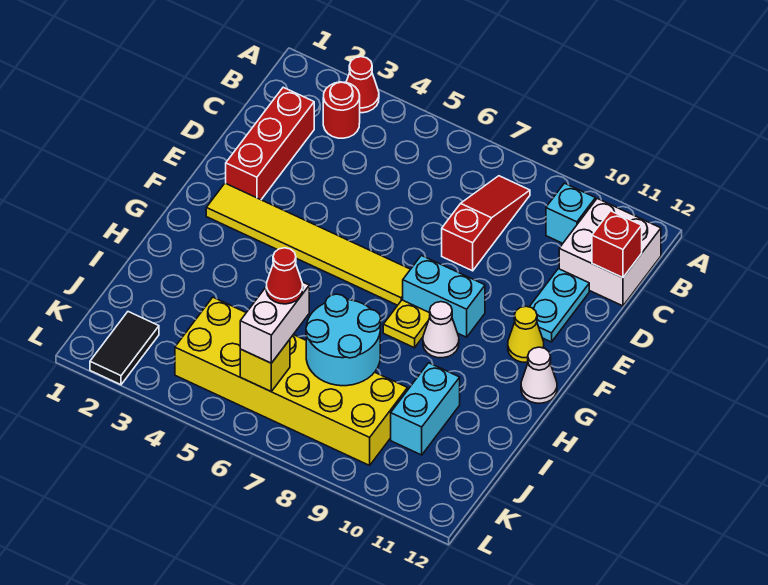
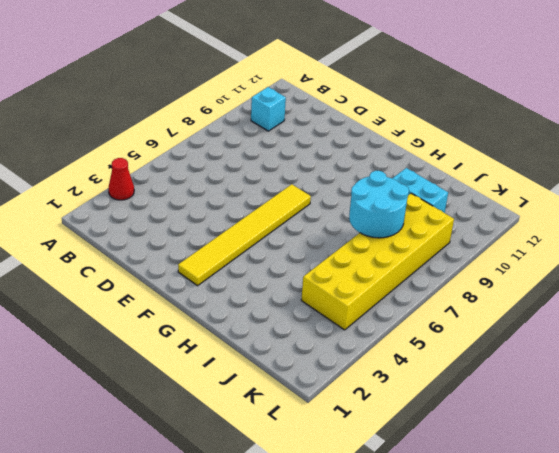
none -> red 1x1 round brick [323,82,360,138]
none -> red 1x3 slope [442,176,530,271]
none -> white 2x2 brick [559,199,661,306]

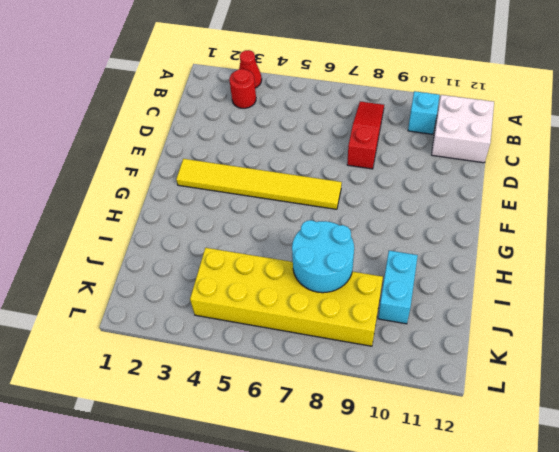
none -> red 1x3 brick [226,87,314,200]
none -> cyan 1x2 plate [530,269,589,342]
none -> cyan 1x2 brick [403,255,485,337]

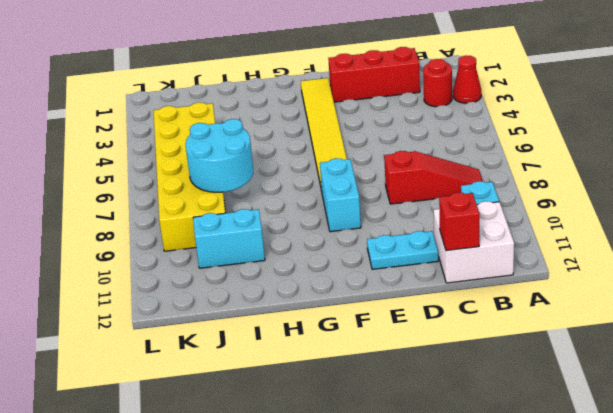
none -> yellow 1x1 cone [508,306,544,363]
none -> yellow 1x1 plate [383,300,430,348]
none -> white 1x1 cone [423,302,459,358]

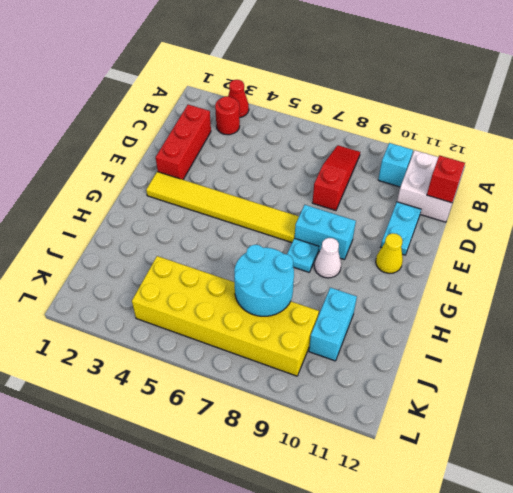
cyan 1x1 plate [287,238,319,272] -> yellow 1x1 plate [383,300,430,348]
none -> white 1x1 cone [521,347,557,403]
none -> black 1x2 tile [90,312,159,385]
none -> yellow 1x1 brick [240,340,290,391]

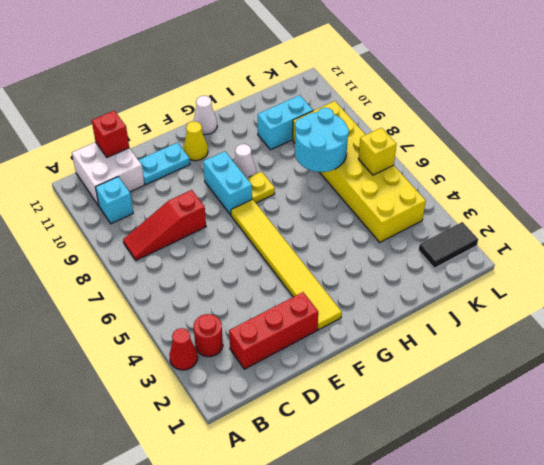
none -> white 1x2 brick [240,282,309,363]
none -> red 1x1 cone [266,248,303,304]

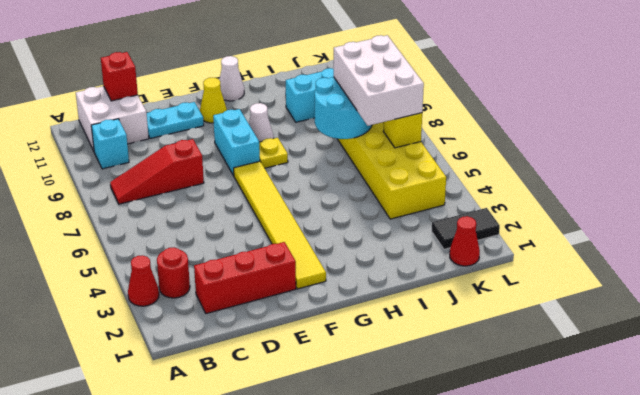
white 2x3 brick [334,35,424,126] -> white 1x2 brick [240,282,309,363]
red 1x1 cone [450,216,480,266] -> red 1x1 cone moved to [266,248,303,304]

